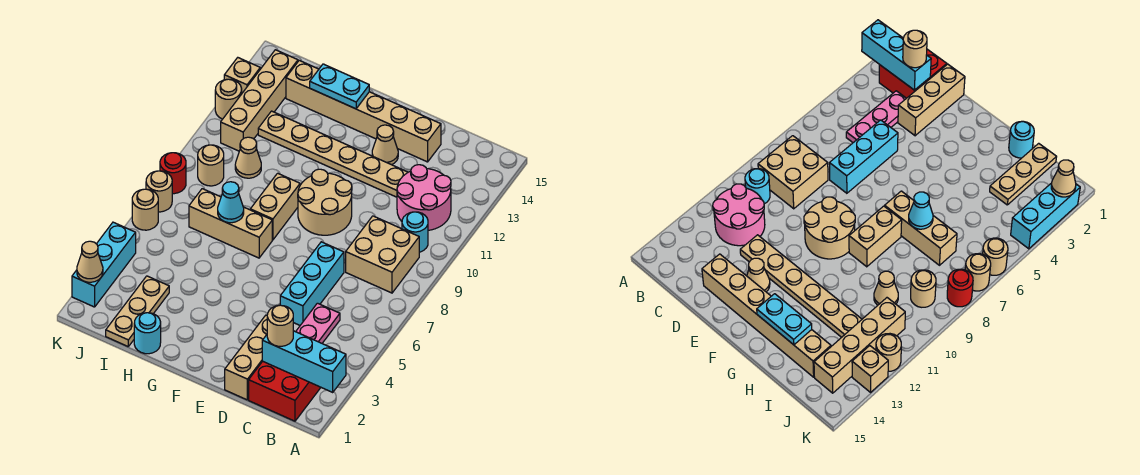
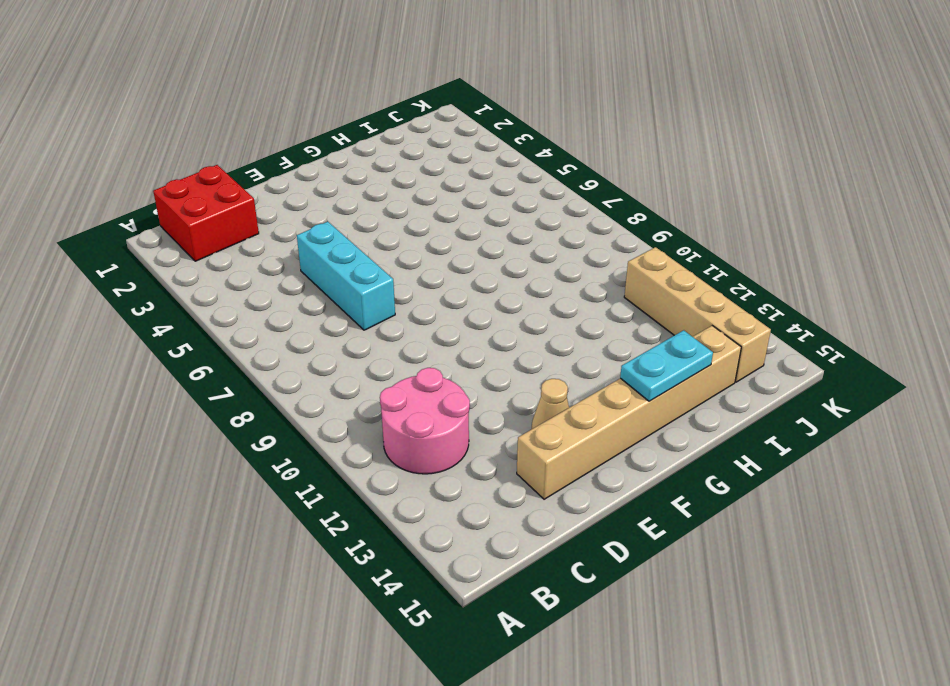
none -> tan 2x2 brick [346,216,419,293]
none -> cyan 1x1 round brick [402,212,428,252]
none -> pink 1x3 plate [296,303,340,343]

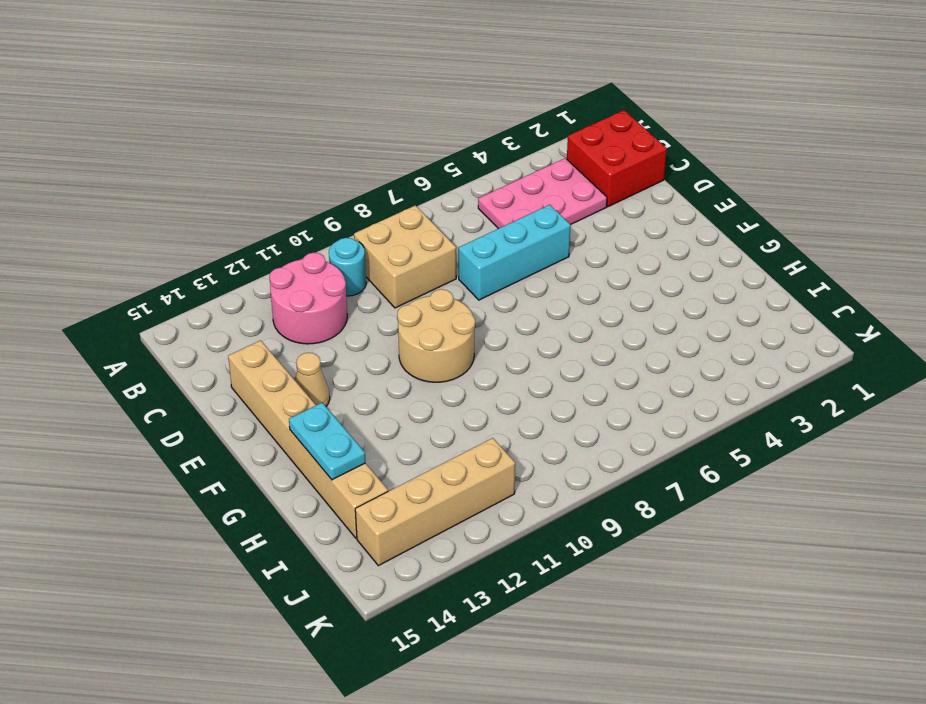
pink 2x3 plate [478,158,607,229] -> pink 1x3 plate [296,303,340,343]
none -> tan 1x3 brick [225,315,267,400]
none -> tan 1x6 plate [258,111,408,197]
none -> tan 1x3 brick [189,189,272,258]

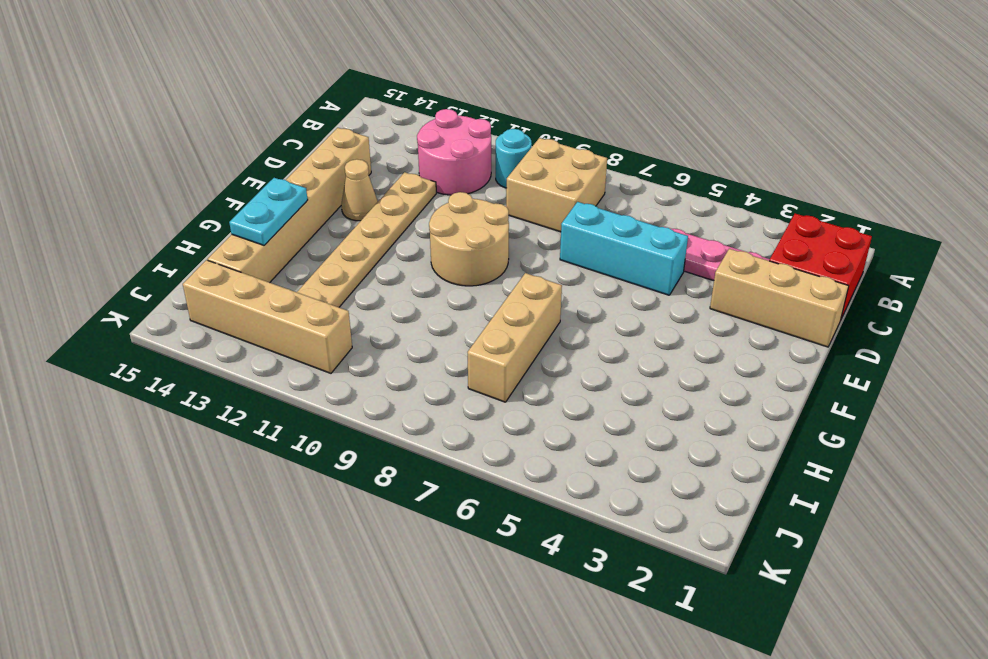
none -> tan 1x2 brick [250,173,300,240]
none -> cyan 1x1 round brick [134,313,161,354]
none -> tan 1x3 plate [106,276,169,346]

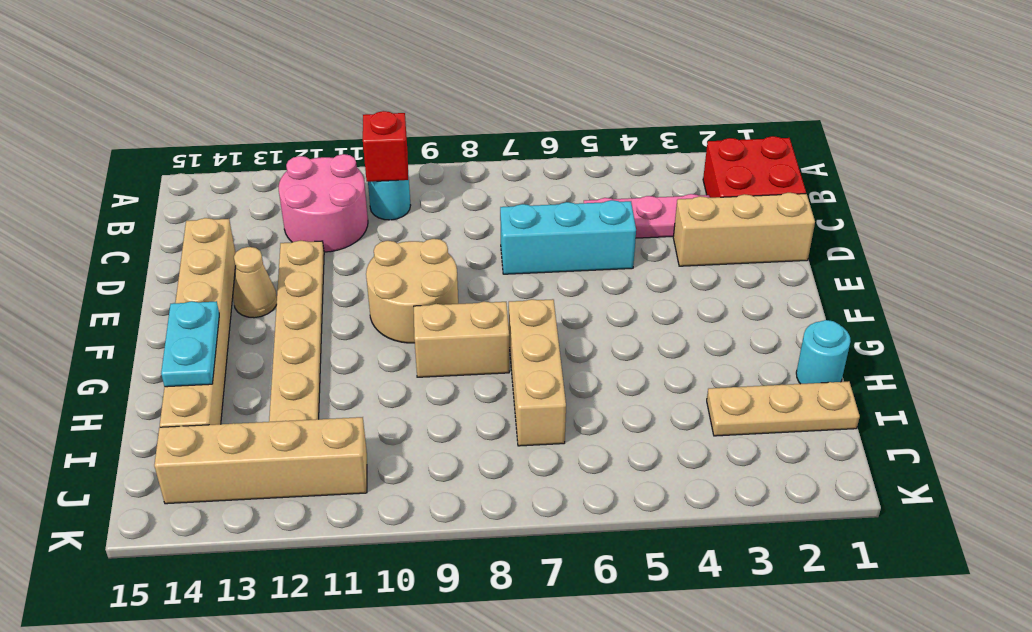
red 1x1 brick [363,111,408,182] -> none
none -> tan 2x2 brick [346,216,419,293]
none -> tan 1x1 cone [235,137,261,178]
none -> tan 1x1 round brick [198,145,224,186]

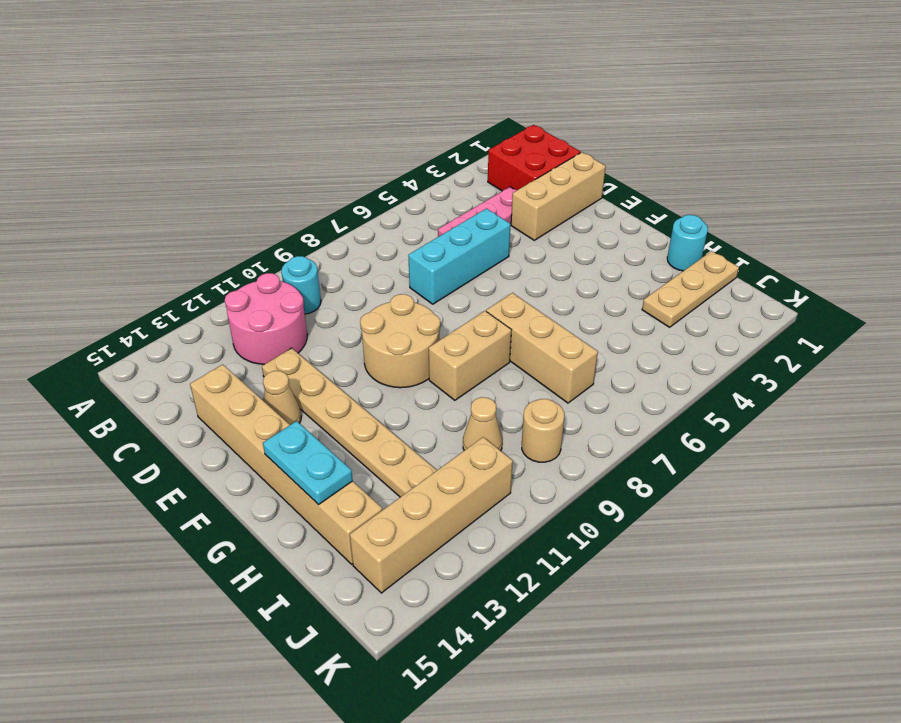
none -> tan 2x2 brick [346,216,419,293]
none -> cyan 1x3 brick [72,222,136,307]
none -> tan 1x1 round brick [132,189,158,230]

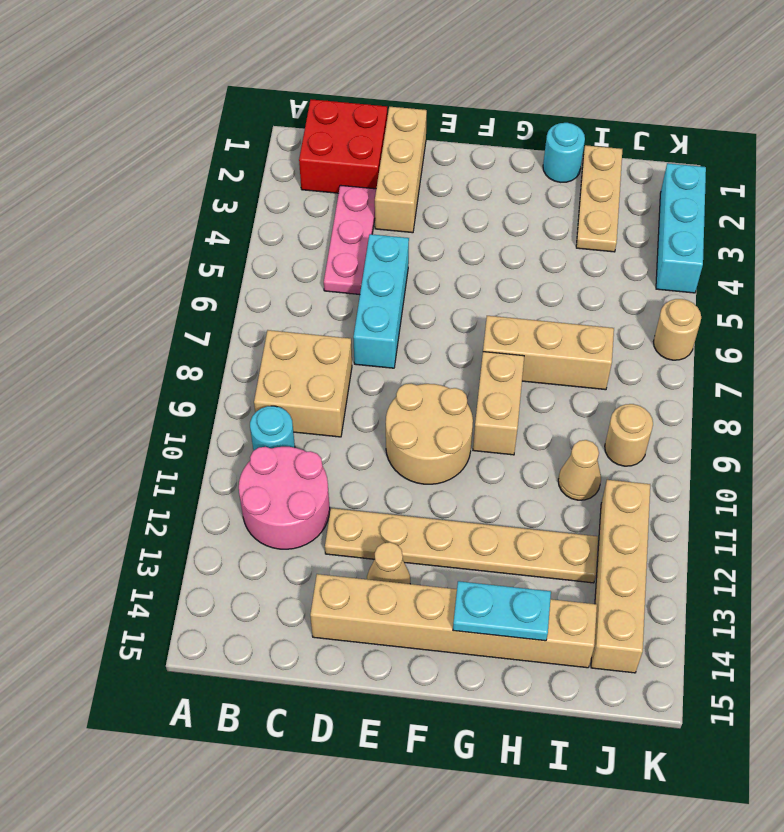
none -> tan 1x1 round brick [146,171,172,212]
none -> red 1x1 round brick [160,153,186,194]
none -> tan 1x1 round brick [215,79,242,119]

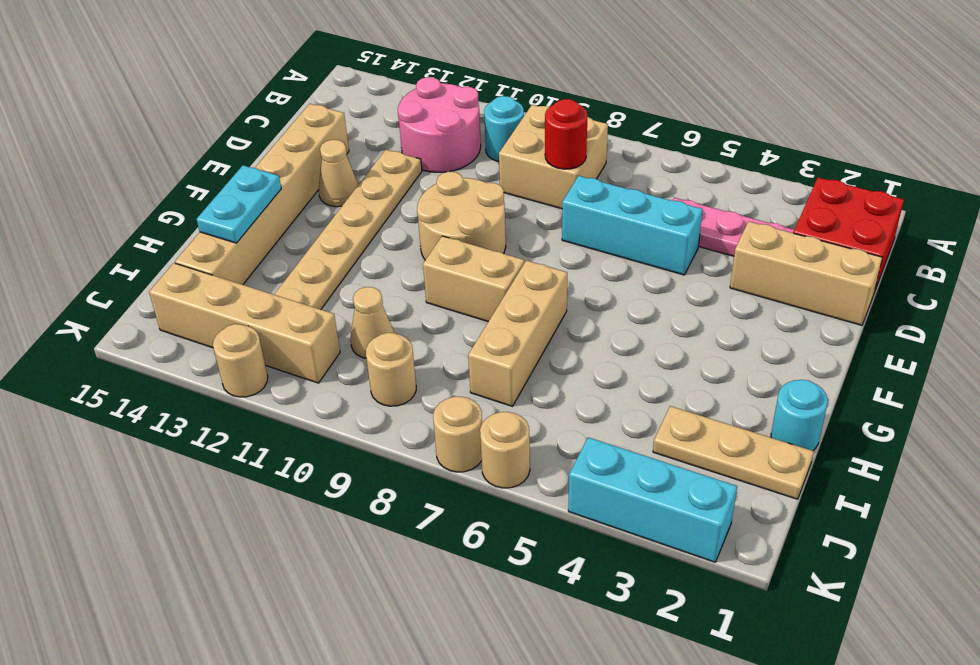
red 1x1 round brick [545,99,587,169] -> red 1x1 round brick moved to [160,153,186,194]
none -> tan 1x1 brick [224,58,260,93]
none -> cyan 1x3 brick [262,331,346,392]
none -> cyan 1x1 cone [218,182,244,223]

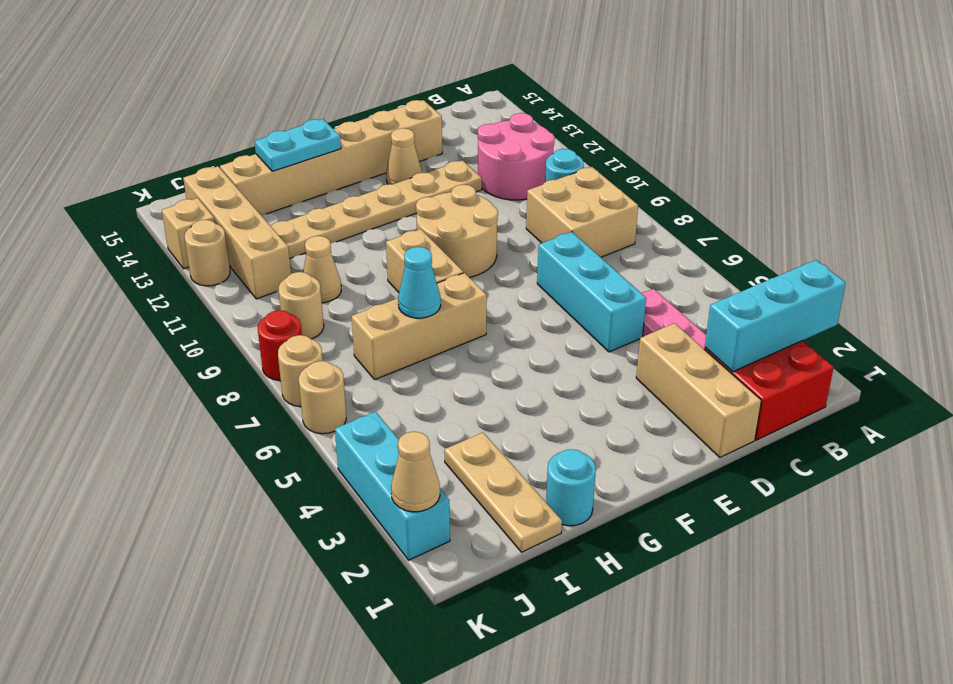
none -> tan 1x1 round brick [267,305,293,346]

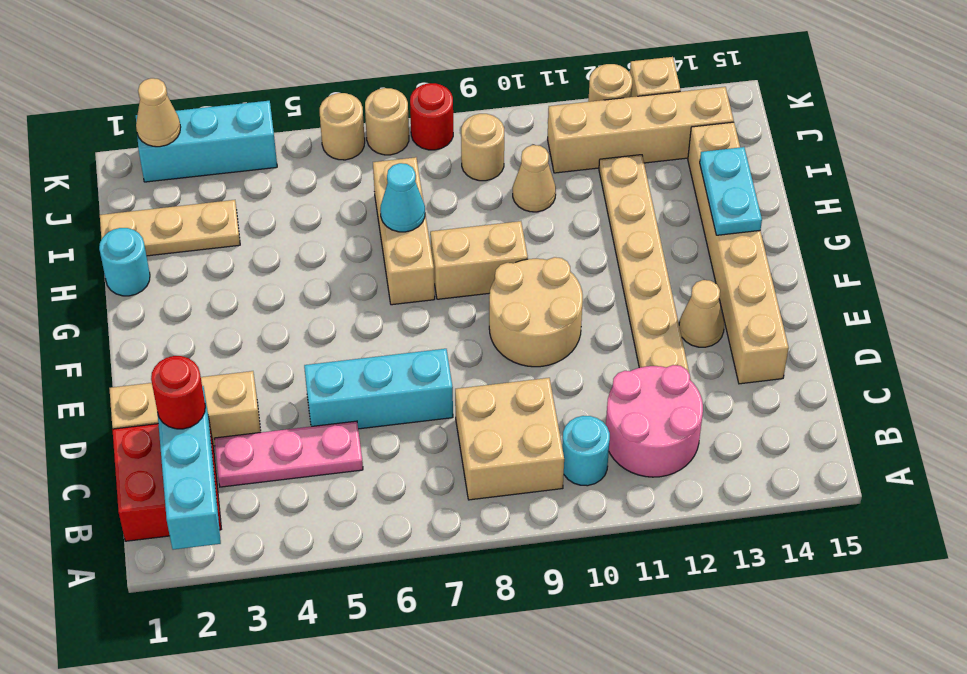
red 1x1 round brick [151,356,205,429] -> tan 1x1 round brick [267,305,293,346]

